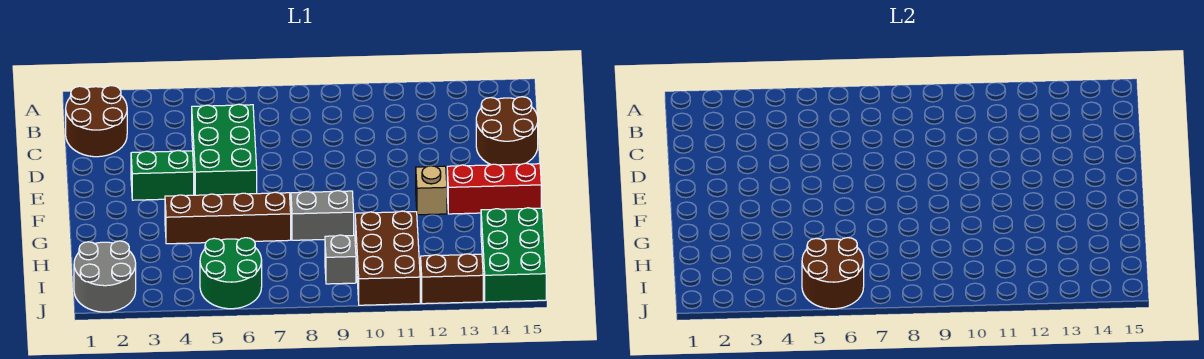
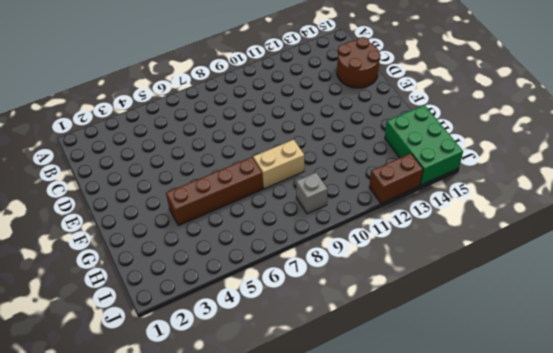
tan 1x2 brick [253,140,304,189] -> grey 1x2 brick [291,191,354,240]
none -> brown 2x2 round brick [66,86,127,157]
none -> green 2x3 brick [192,104,257,195]
none -> green 1x2 brick [131,150,194,200]

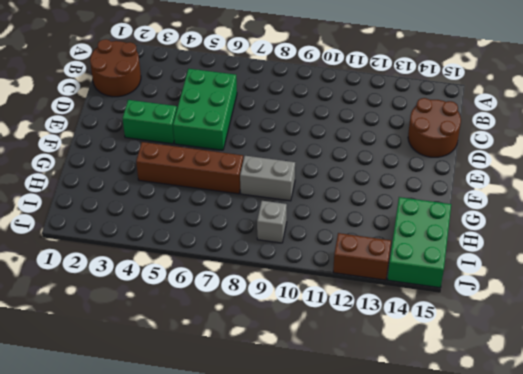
none -> tan 1x1 brick [416,166,447,215]
none -> red 1x3 brick [447,163,541,214]
none -> brown 2x3 brick [355,211,420,305]

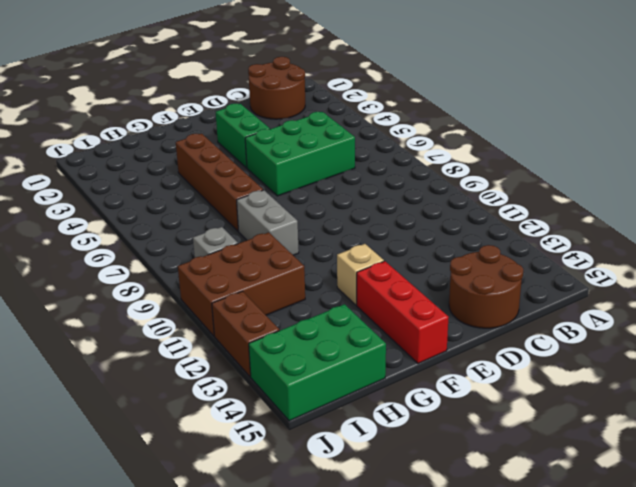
none -> grey 2x2 round brick [74,241,136,312]
none -> green 2x2 round brick [200,238,262,309]
none -> brown 2x2 round brick [802,238,864,309]

